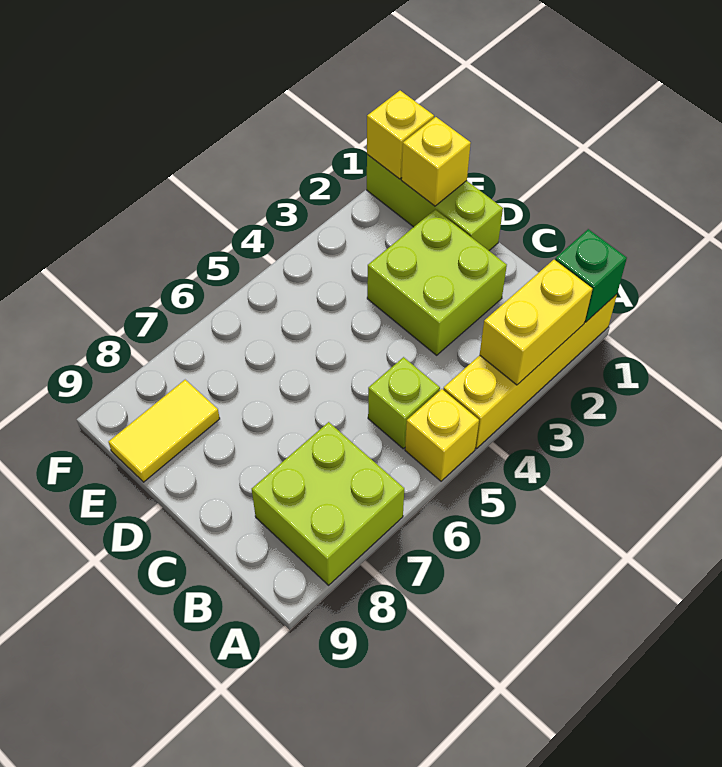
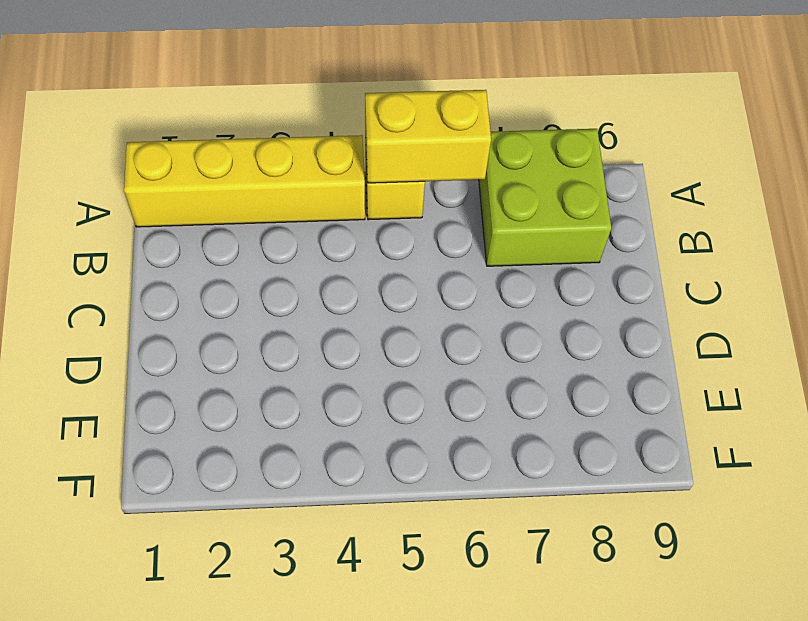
yellow 1x2 brick [365,90,491,183] -> yellow 1x2 brick moved to [480,260,592,385]
none -> lime 1x1 brick [368,357,440,449]
none -> lime 2x2 brick [367,210,507,355]

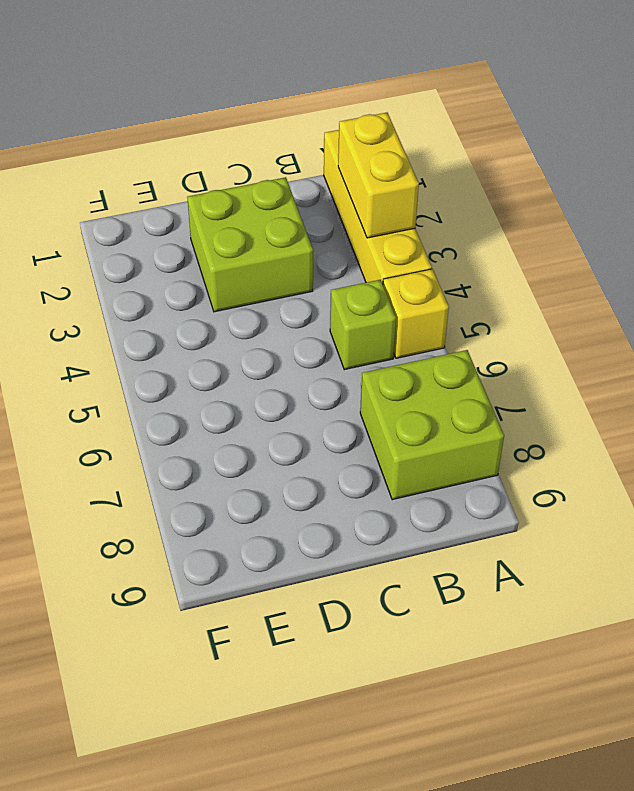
none -> lime 1x3 brick [367,154,503,250]
none -> yellow 1x2 tile [108,380,220,482]

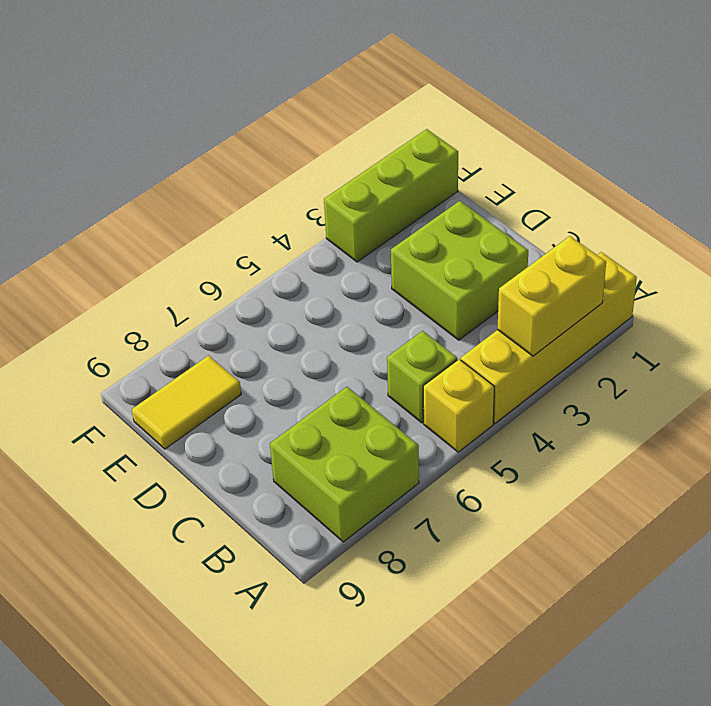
lime 1x3 brick [324,129,458,262] -> lime 1x3 brick turned to [367,154,503,250]
none -> green 1x1 brick [555,229,627,322]
none -> yellow 1x1 brick [401,117,471,206]

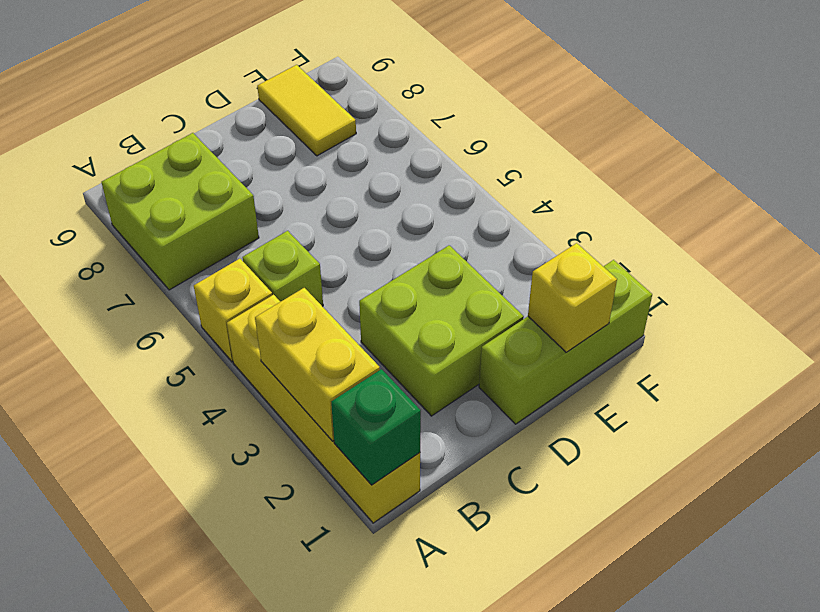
none -> yellow 1x1 brick [367,91,434,179]

